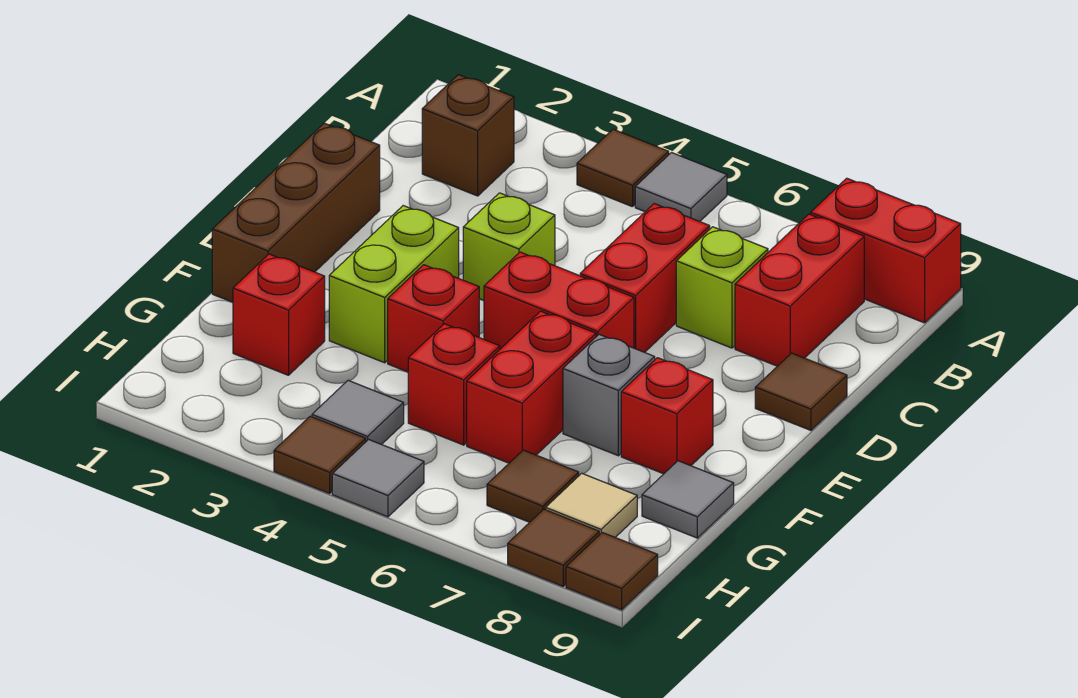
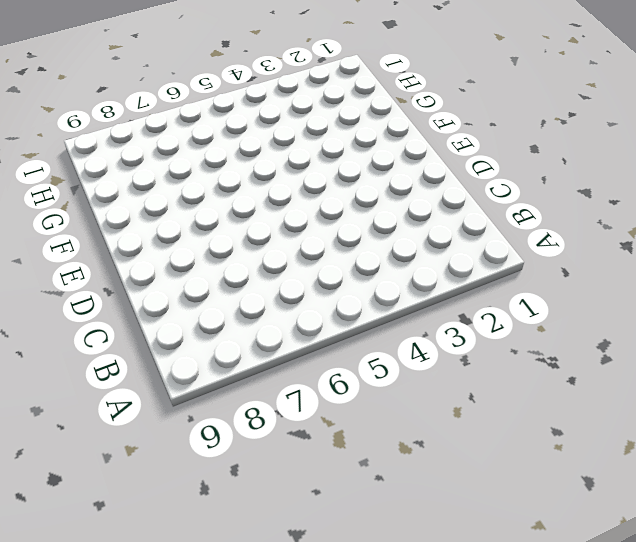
none -> brown 1x1 tile [577,129,669,207]
none -> grey 1x1 tile [635,153,727,222]
none -> red 1x2 brick [811,178,961,323]

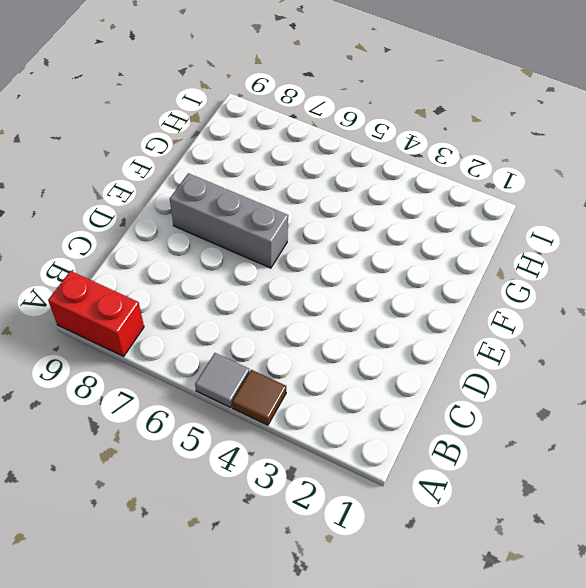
grey 1x3 brick [170,173,288,268] -> red 1x2 brick [484,252,634,349]
none -> brown 1x1 brick [422,75,514,196]
none -> red 1x2 brick [735,214,864,366]
none -> red 1x2 brick [580,204,710,352]

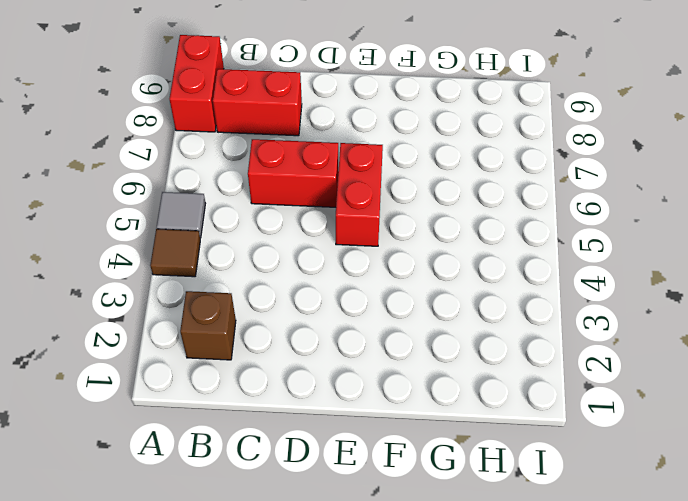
none -> lime 1x1 brick [676,227,768,348]
none -> brown 1x3 brick [212,123,380,302]
none -> lime 1x1 brick [463,193,555,300]

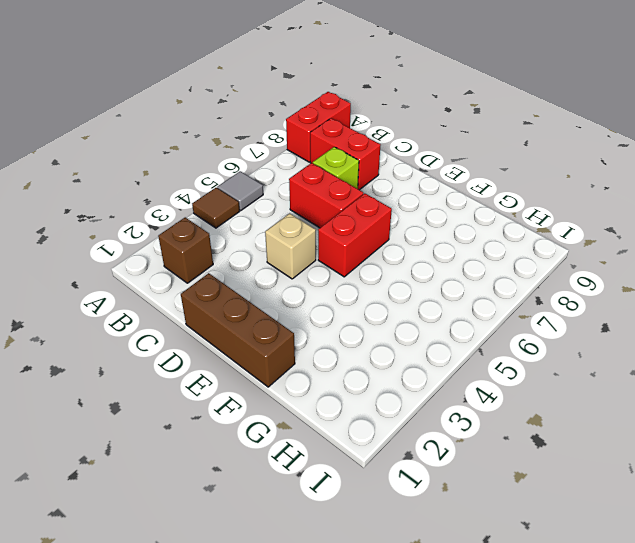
tan 1x1 brick [265,213,316,279] -> lime 1x1 brick [463,193,555,300]
none -> brown 1x1 tile [755,353,847,430]
none -> lime 1x2 brick [329,206,459,363]
none -> red 1x1 brick [388,265,479,372]

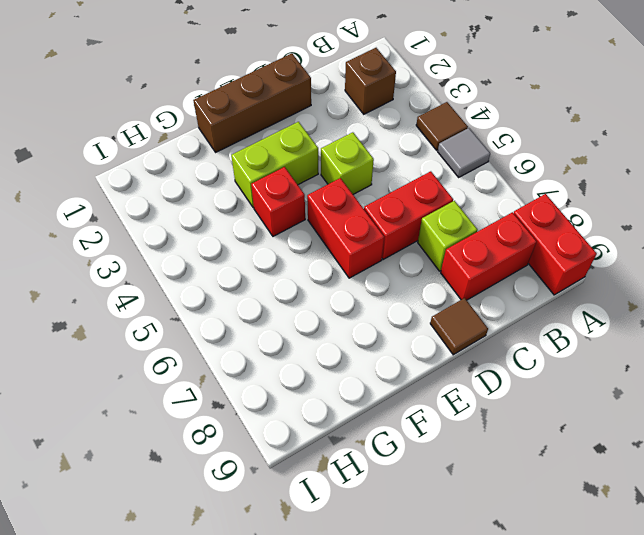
none -> red 1x2 brick [467,311,596,463]
none -> grey 1x1 brick [563,335,655,456]
none -> red 1x1 brick [621,358,713,474]

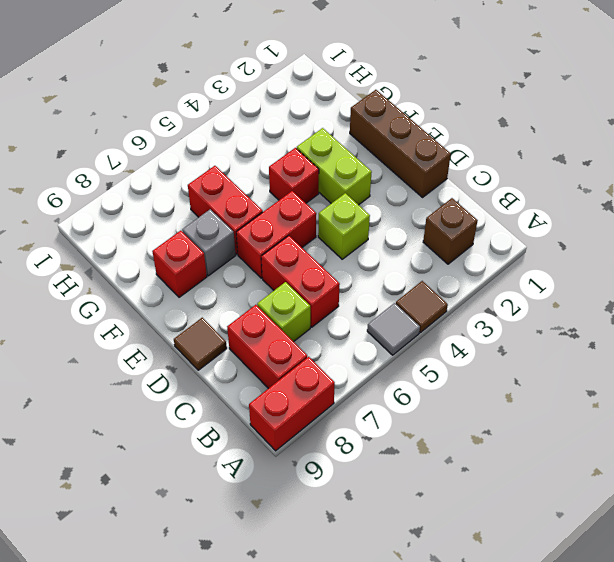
none -> red 1x1 brick [233,254,325,375]
none -> red 1x1 brick [408,324,500,445]
none -> grey 1x1 tile [642,461,734,538]

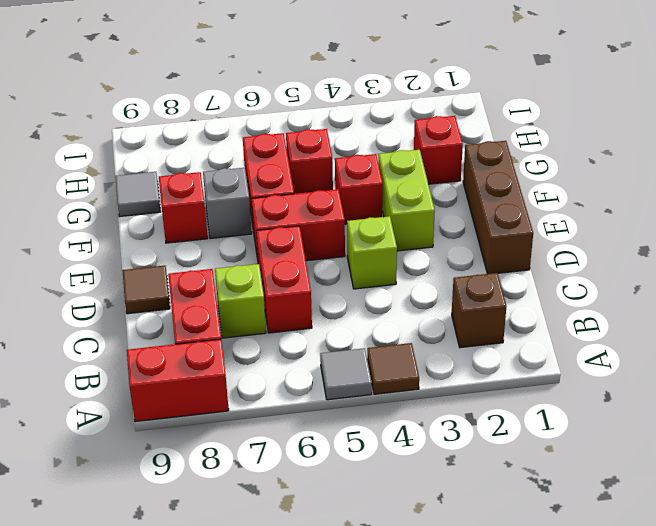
none -> grey 1x1 tile [312,380,404,445]
none -> brown 1x1 tile [487,450,579,522]
none -> tan 1x1 tile [546,473,637,537]

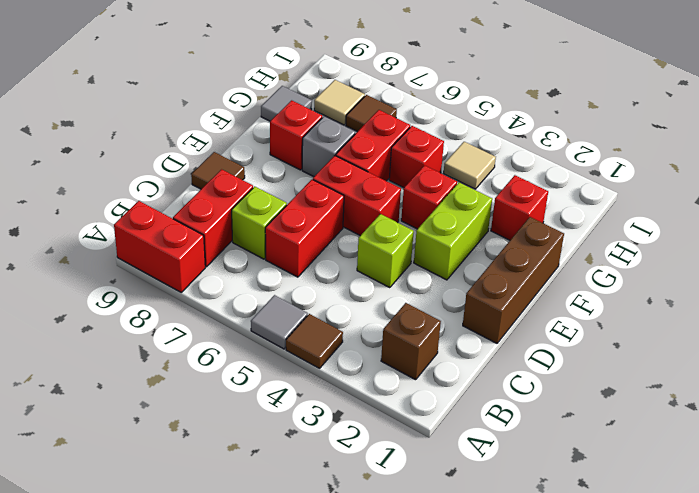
tan 1x1 tile [444,142,496,189] -> grey 1x1 tile [312,380,404,445]
none -> brown 1x1 tile [274,416,366,494]
none -> grey 1x1 tile [332,440,424,517]
none -> brown 1x1 tile [508,509,599,586]

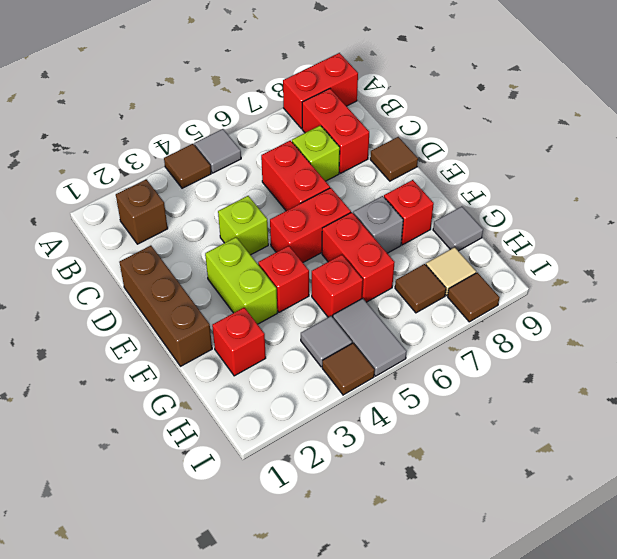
grey 1x2 tile [333,298,407,376] -> grey 1x1 tile [332,440,424,517]
none -> brown 1x1 tile [566,533,658,610]

